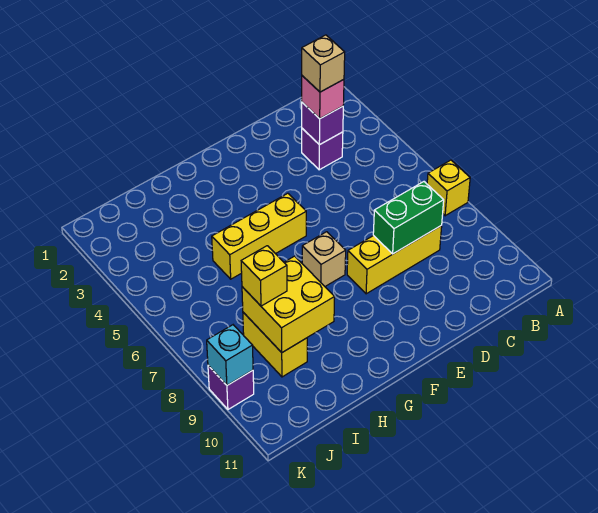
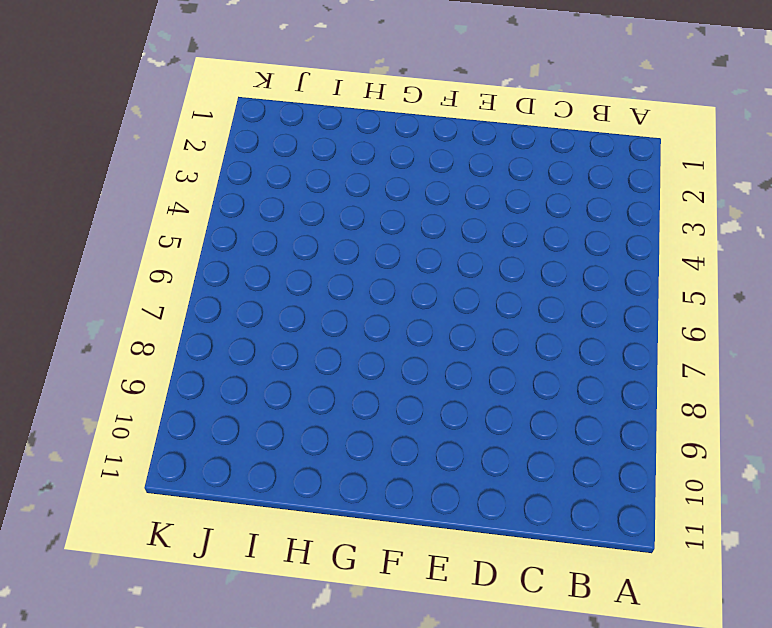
none -> yellow 1x1 brick [427,160,470,216]
none -> purple 1x1 brick [302,128,343,170]
none -> yellow 1x3 brick [347,225,442,294]

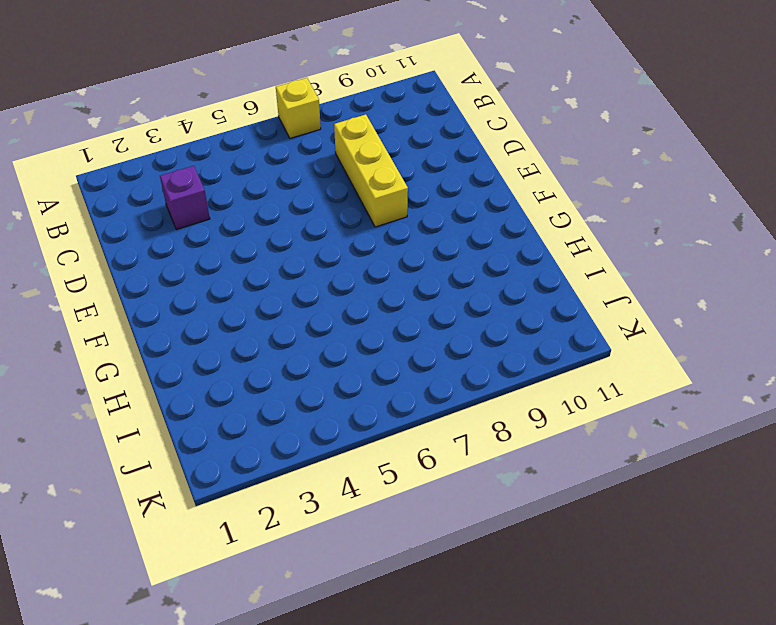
none -> yellow 1x3 brick [212,193,306,279]
none -> tan 1x1 brick [302,232,346,286]
none -> yellow 1x2 brick [243,312,307,377]

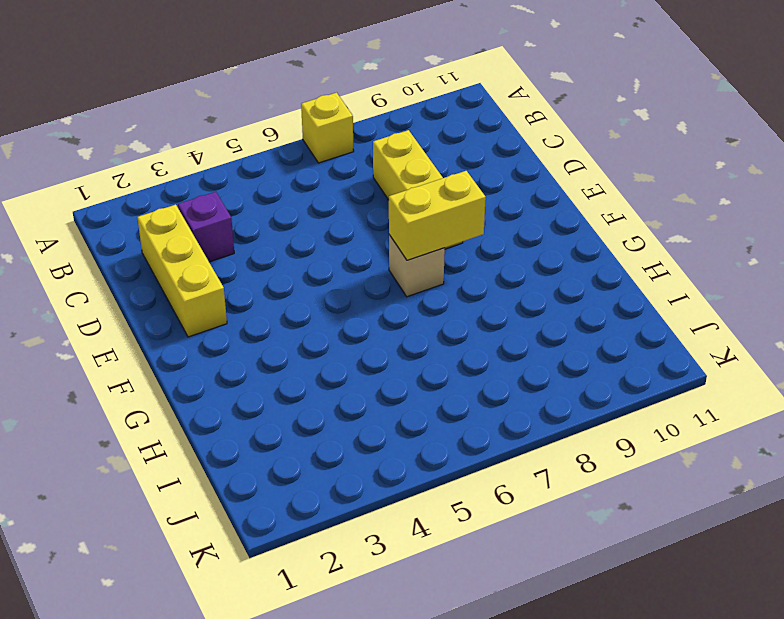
yellow 1x3 brick [137,205,227,337] -> yellow 1x3 brick moved to [212,193,306,279]
yellow 1x2 brick [389,171,486,260] -> yellow 1x2 brick moved to [243,312,307,377]
none -> purple 1x1 brick [208,365,254,409]
none -> purple 1x1 brick [302,102,343,145]
none -> green 1x2 brick [373,182,444,254]

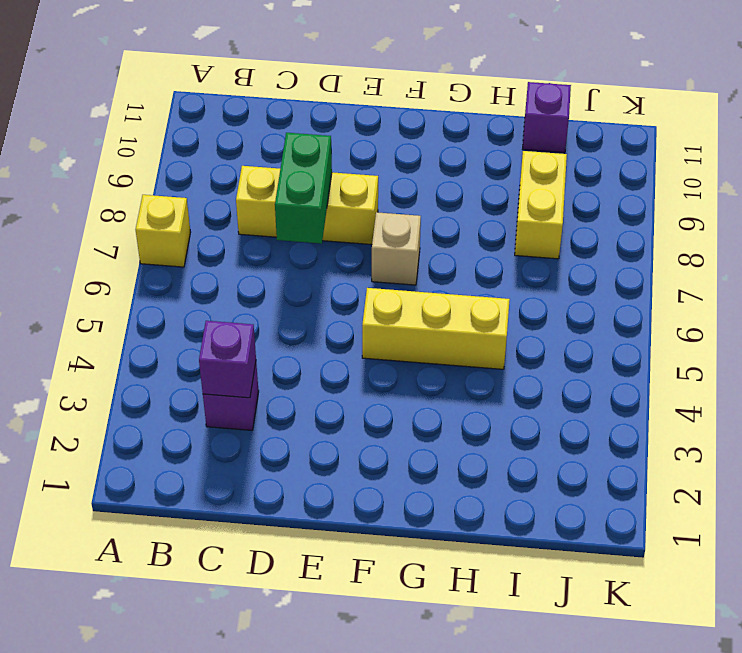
green 1x2 brick [275,133,332,244] -> green 1x2 brick turned to [373,182,444,254]
purple 1x1 brick [523,82,571,153] -> purple 1x1 brick moved to [208,365,254,409]
none -> yellow 2x2 brick [242,256,335,352]
none -> cyan 1x1 brick [207,325,253,385]
none -> pink 1x1 brick [302,76,344,119]

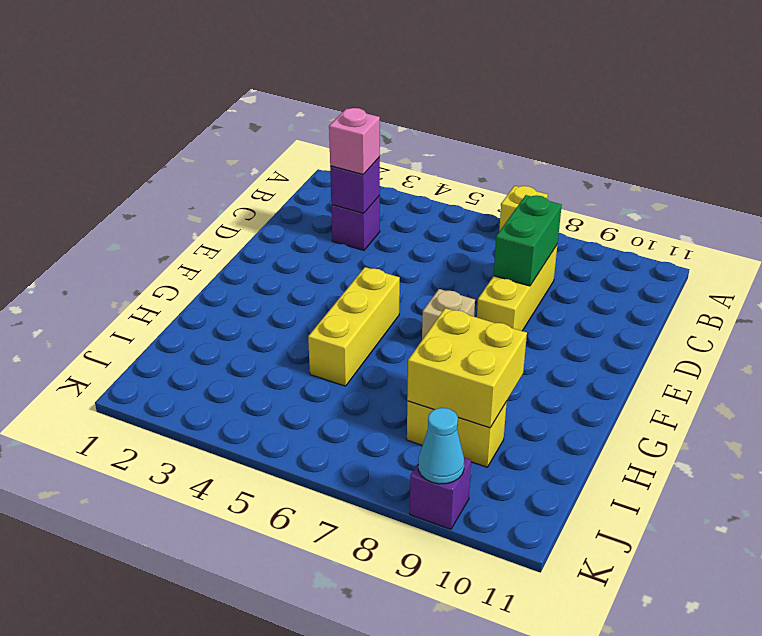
cyan 1x1 cone [418,408,464,484] -> cyan 1x1 brick [207,325,253,385]
none -> yellow 1x1 brick [241,246,287,306]
none -> tan 1x1 brick [302,35,345,92]

